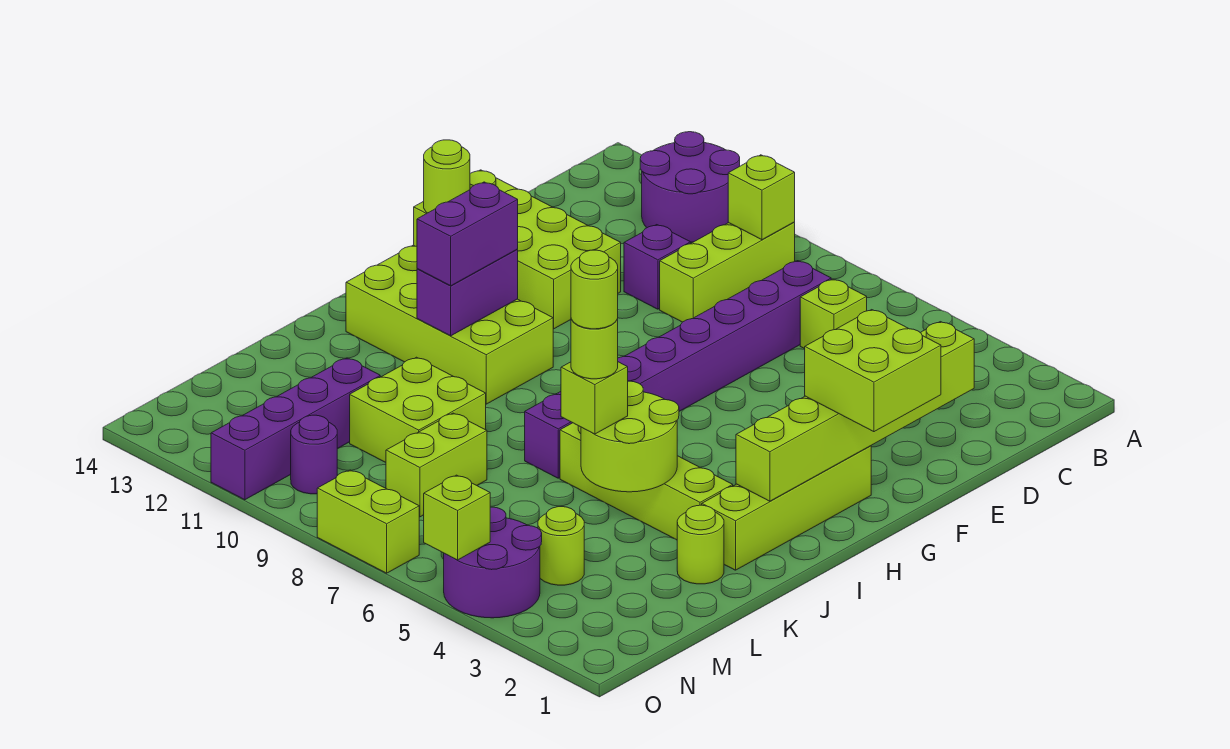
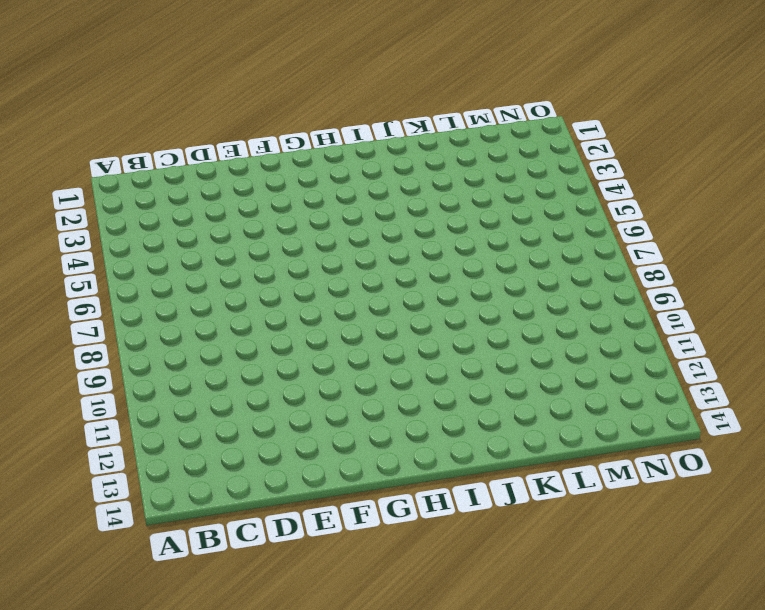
none -> purple 2x2 round brick [640,132,740,242]
none -> lime 1x3 brick [660,222,795,322]
none -> lime 1x1 brick [800,279,867,349]

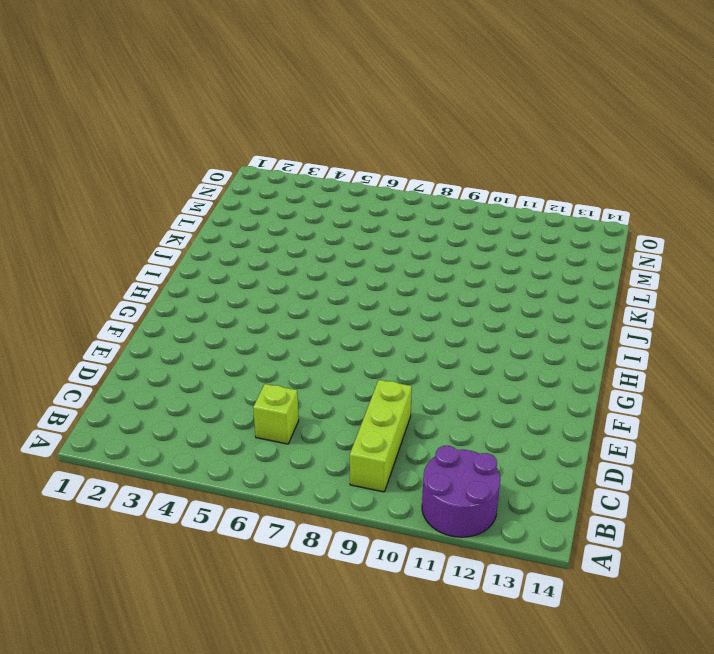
none -> purple 1x8 brick [525,261,831,478]
none -> purple 1x1 brick [624,225,691,309]
none -> lime 2x4 brick [414,170,621,329]

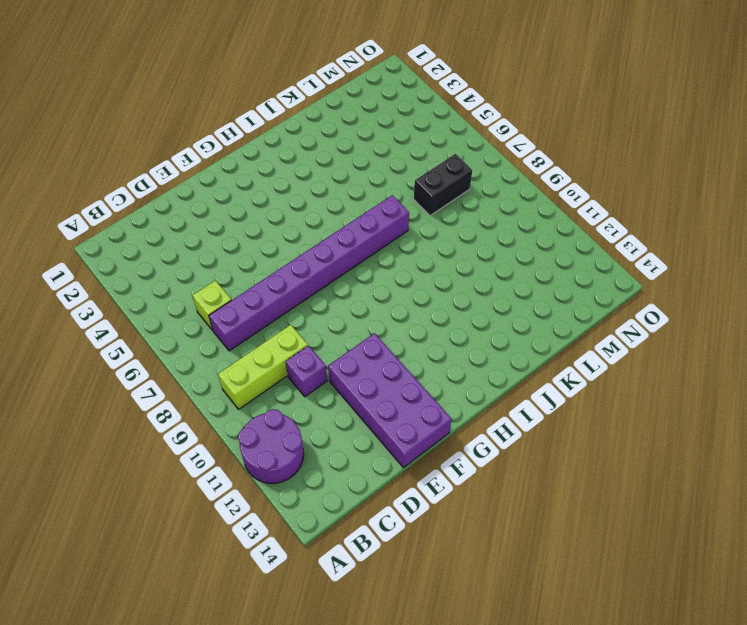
purple 2x4 brick [328,333,452,468] -> lime 2x4 brick [414,170,621,329]
black 1x2 brick [414,154,472,216] -> none
none -> lime 1x4 brick [702,446,871,570]
none -> lime 2x4 brick [346,245,553,404]
none -> lime 1x4 brick [560,423,733,540]

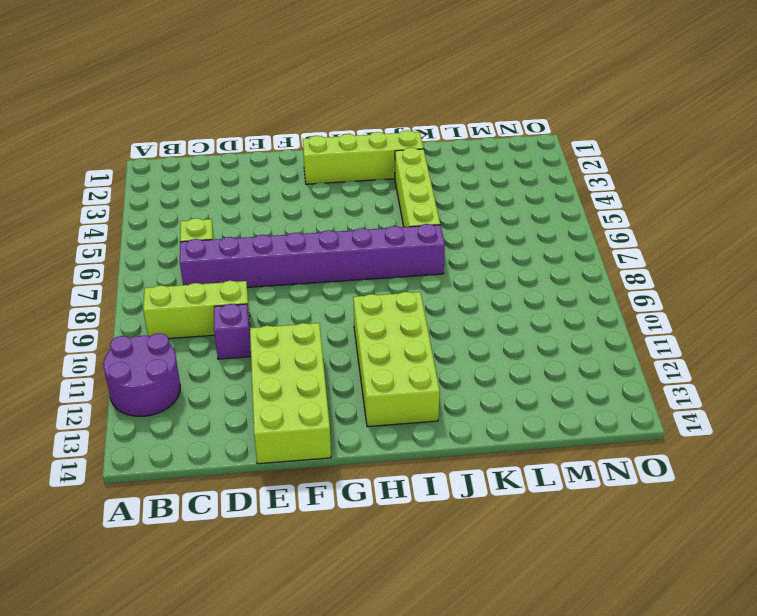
none -> lime 1x1 round brick [677,505,724,584]
none -> lime 2x2 brick [350,357,486,462]
none -> lime 1x2 brick [386,413,487,517]

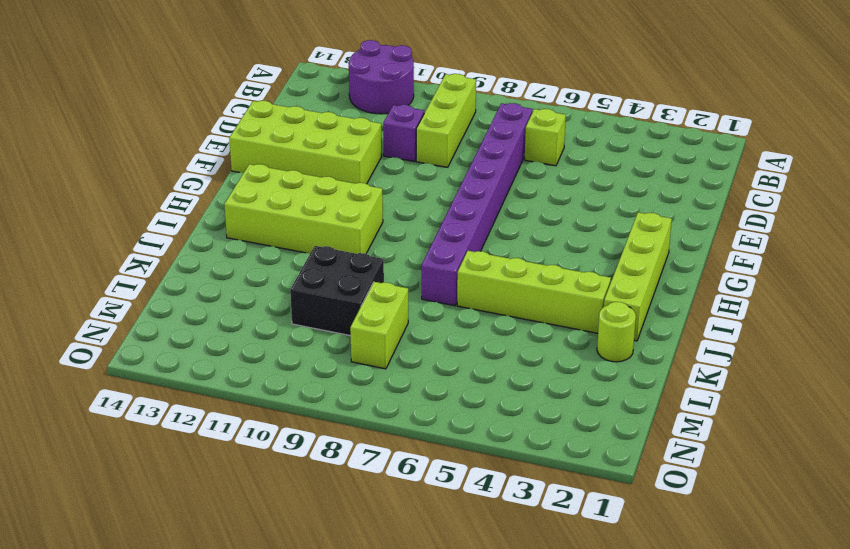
black 2x2 brick [290,246,384,336] -> lime 2x2 brick [350,357,486,462]
none -> purple 1x4 brick [211,358,380,500]
none -> lime 1x1 round brick [538,507,584,585]
none -> purple 2x2 round brick [444,507,542,618]

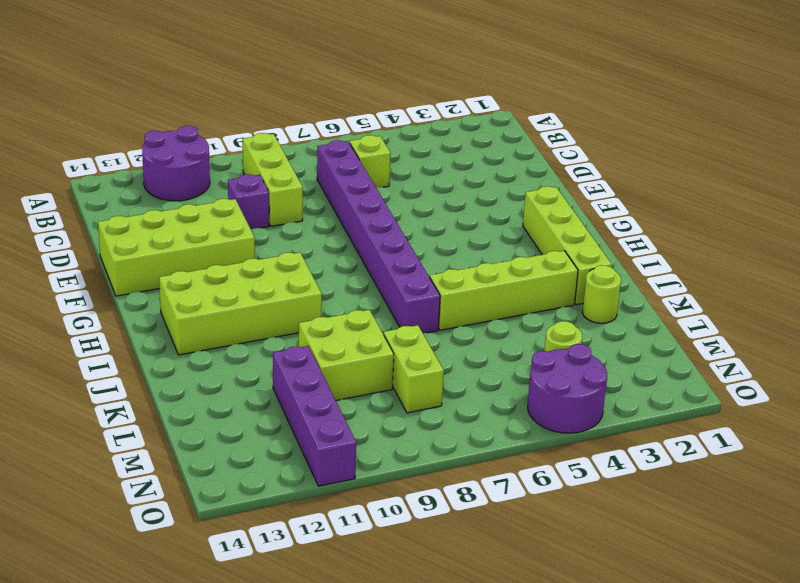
none -> purple 1x1 round brick [291,415,337,494]
none -> lime 1x2 brick [317,470,419,573]
none -> lime 1x1 brick [728,155,795,240]

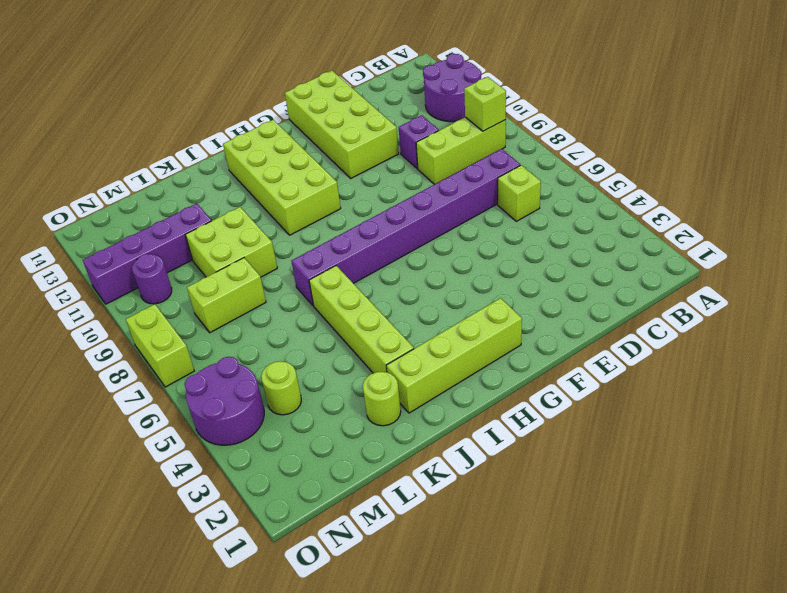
none -> lime 1x6 brick [736,322,974,501]
none -> lime 1x1 round brick [424,140,470,213]
none -> purple 1x2 brick [417,250,518,336]

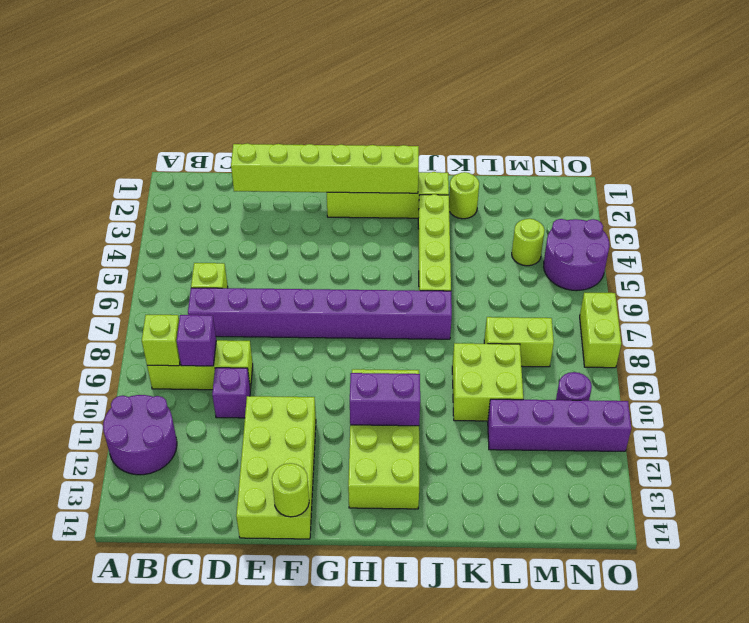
purple 1x1 brick [177,315,216,366] -> none
none -> lime 2x2 round brick [581,381,679,492]
none -> lime 1x1 brick [424,475,490,560]
none -> lime 2x2 brick [805,310,941,432]

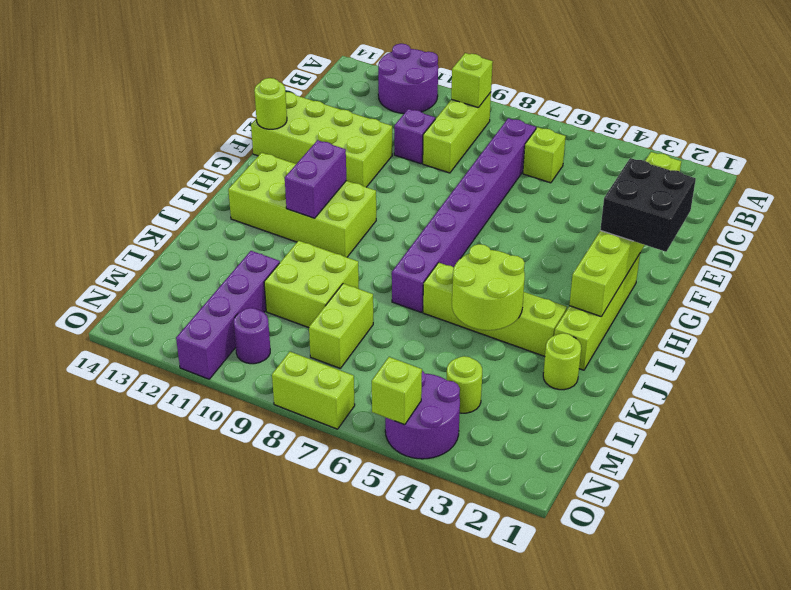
black 2x2 brick [600,158,696,252] -> lime 2x2 brick [805,310,941,432]
none -> purple 1x2 brick [417,182,518,286]
none -> lime 1x1 brick [561,362,628,434]
none -> lime 1x1 round brick [571,319,618,379]

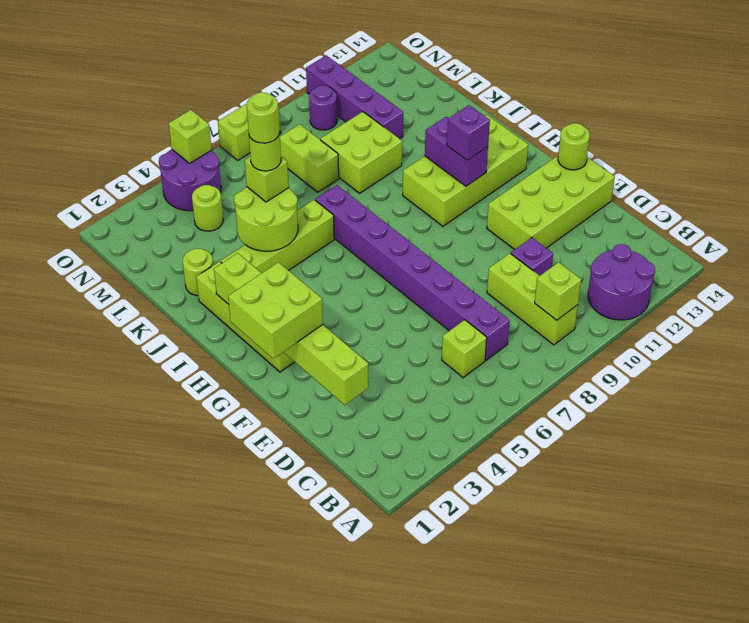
purple 1x1 brick [447,105,490,160] -> purple 1x2 brick [417,182,518,286]

